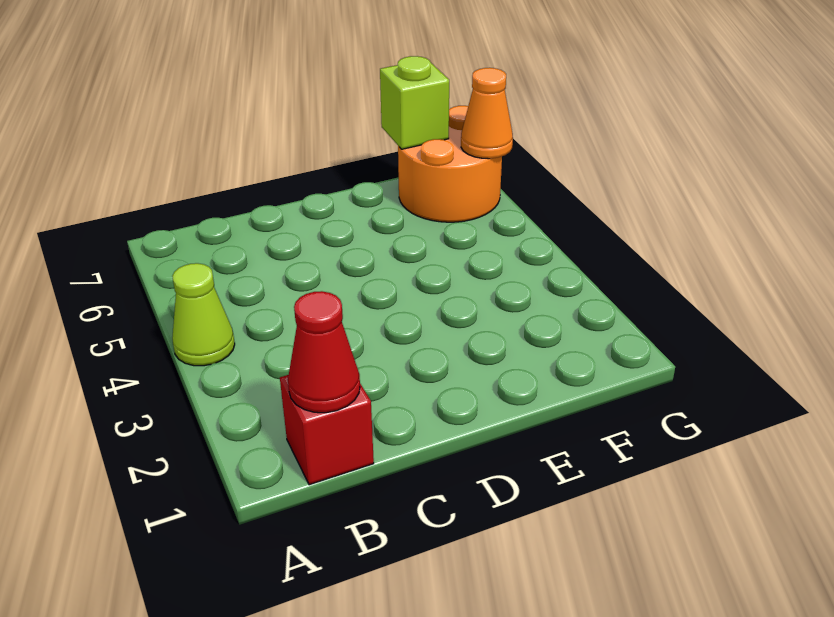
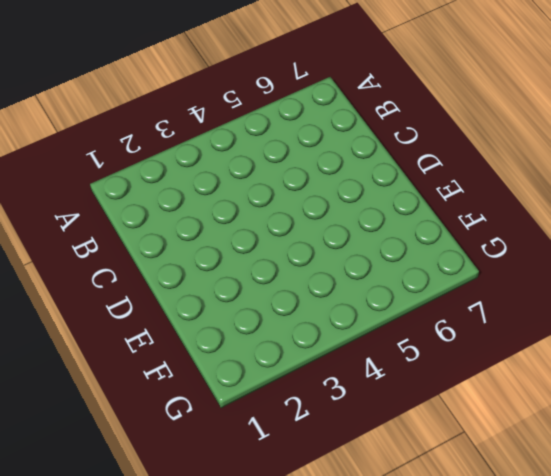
none -> lime 1x1 cone [172,263,235,366]
none -> red 1x1 brick [280,375,374,485]

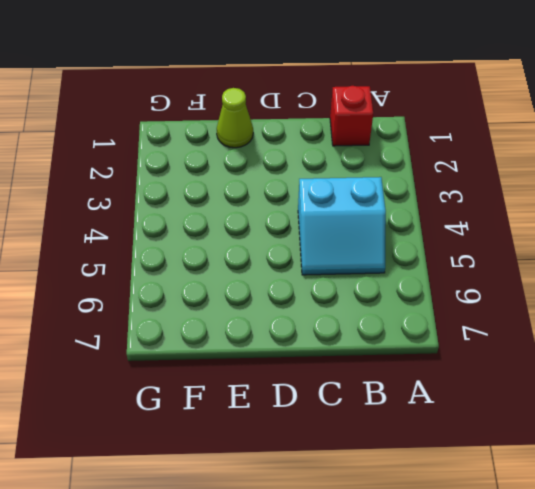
cyan 2x2 slope [298,177,386,275] -> none
lime 1x1 cone [217,88,253,148] -> lime 1x1 cone moved to [172,263,235,366]
none -> orange 2x2 round brick [398,106,502,222]
none -> red 1x1 cone [288,291,360,413]

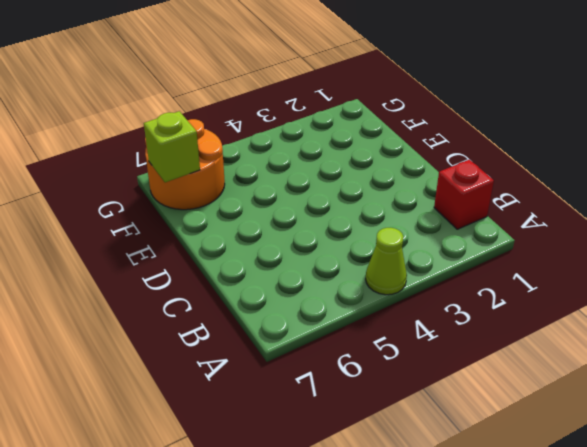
none -> red 1x1 cone [288,291,360,413]
none -> orange 1x1 cone [461,68,513,159]

